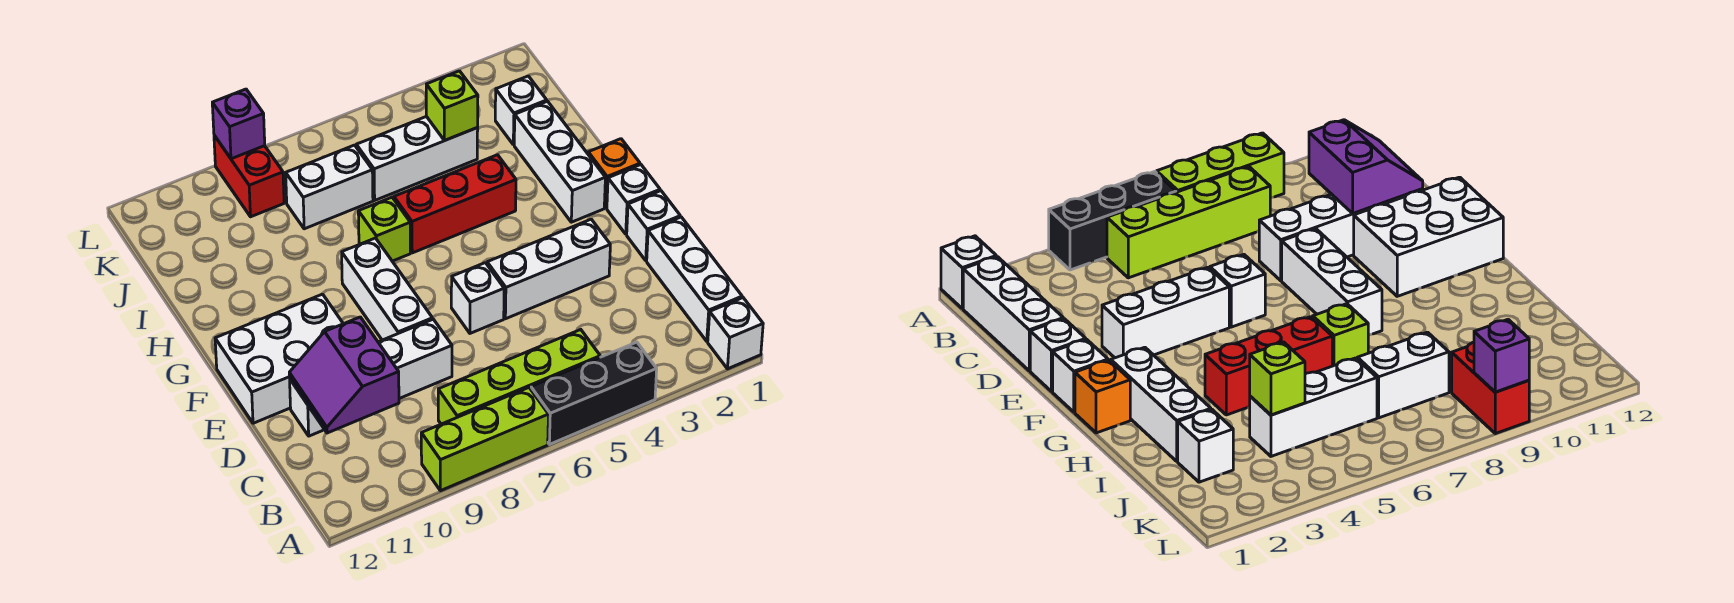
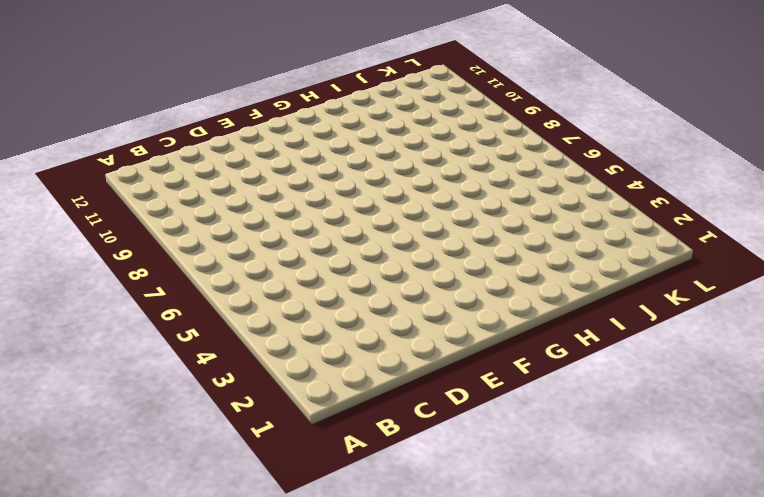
none -> white 1x1 brick [708,298,763,369]
none -> black 1x3 brick [531,342,657,444]
none -> lime 1x3 brick [421,388,548,491]

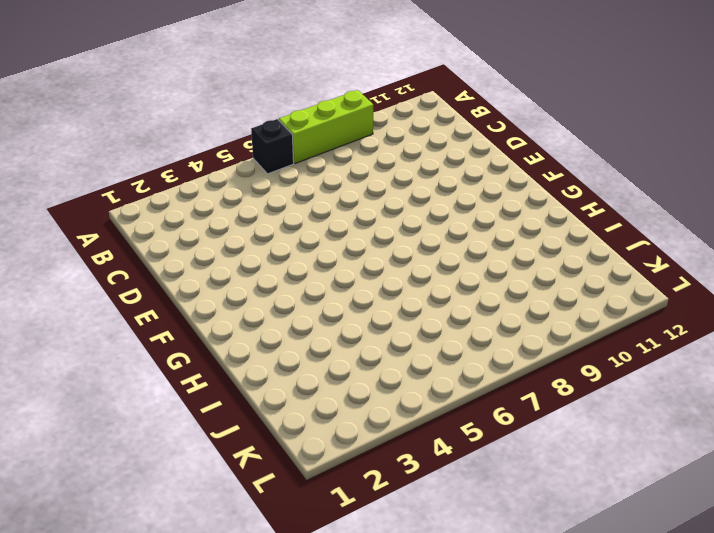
black 1x1 brick [251,119,294,174] -> black 1x3 brick [531,342,657,444]
none -> white 1x1 brick [708,298,763,369]
none -> white 1x3 brick [647,217,742,341]
none -> lime 1x4 brick [438,330,600,424]

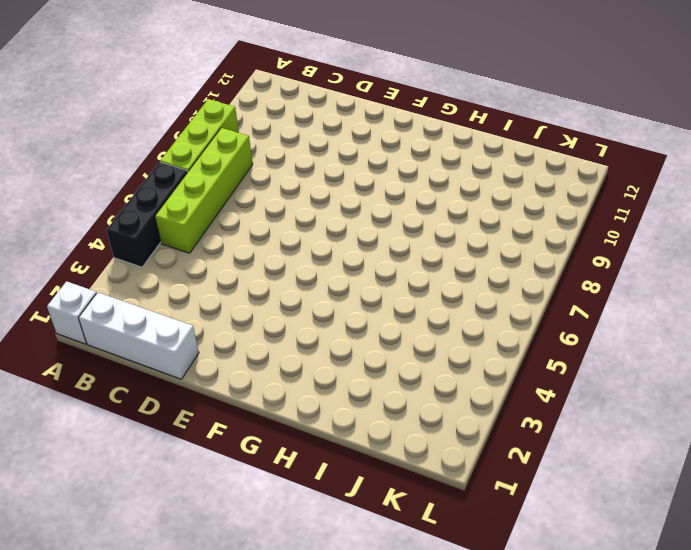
none -> white 1x4 brick [290,319,452,436]
none -> white 1x1 brick [627,191,680,261]
none -> white 1x3 brick [487,219,610,319]

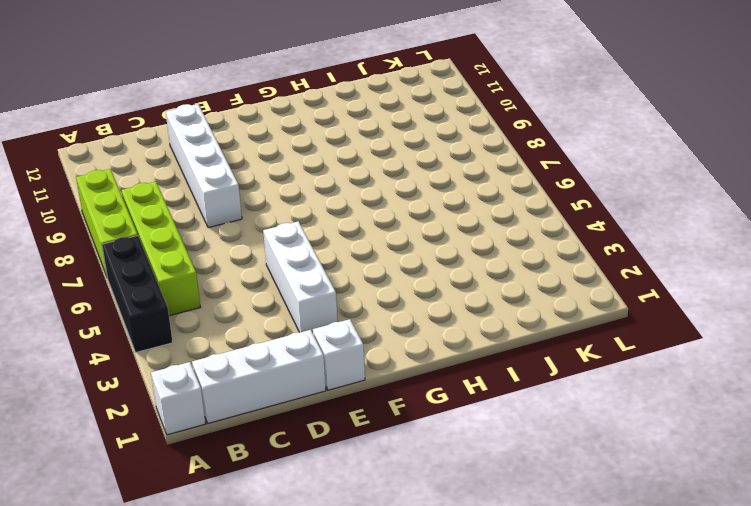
none -> white 1x1 brick [451,263,504,333]
none -> white 1x3 brick [342,238,432,340]
none -> white 2x3 brick [215,294,343,423]

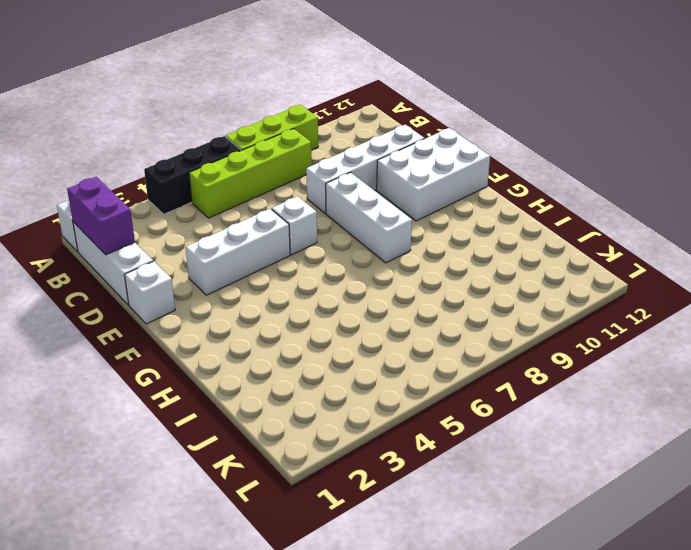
purple 1x2 brick [67,177,135,255] -> none
none -> white 1x1 brick [607,165,660,234]
none -> orange 1x1 brick [588,139,640,208]
none -> white 1x3 brick [514,101,605,222]

